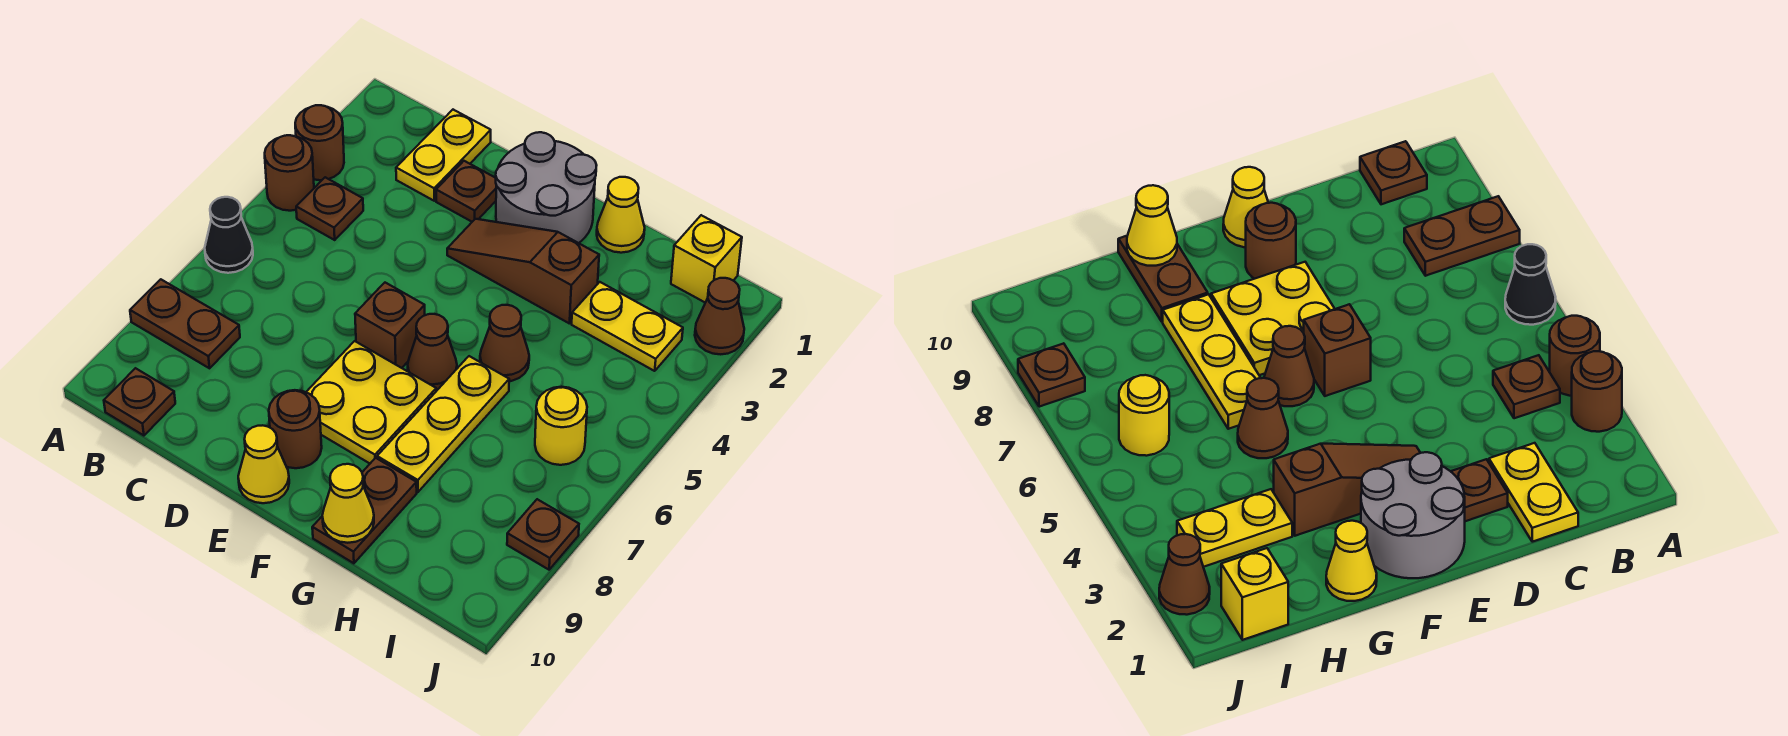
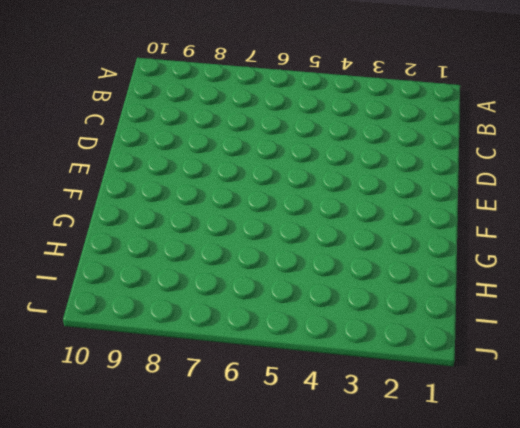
none -> brown 1x1 round brick [295,105,344,180]
none -> brown 1x1 round brick [265,135,314,211]
none -> black 1x1 cone [205,197,253,273]

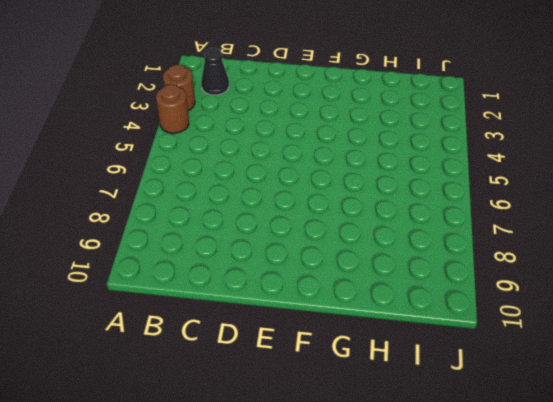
black 1x1 cone [201,48,229,95] -> black 1x1 cone moved to [205,197,253,273]
none -> brown 1x2 plate [130,279,240,368]
none -> brown 1x1 plate [296,177,363,240]
none -> brown 1x1 plate [104,368,175,436]

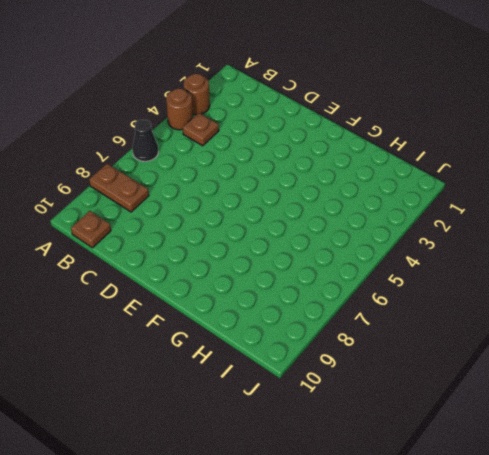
none -> yellow 1x2 plate [396,110,491,201]
none -> brown 1x1 plate [436,161,496,222]
none -> grey 2x2 round brick [496,132,597,243]

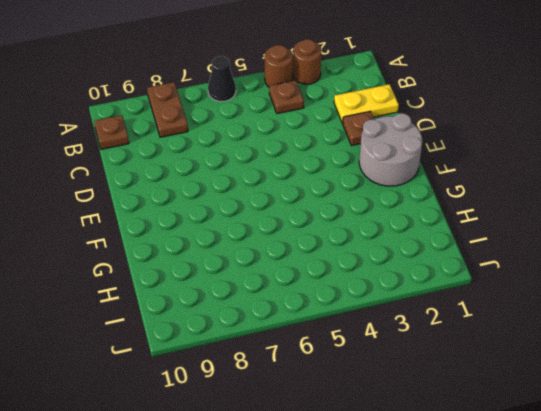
none -> brown 1x3 slope [447,219,599,324]
none -> brown 1x1 brick [355,283,425,368]
none -> yellow 2x2 plate [306,341,436,463]

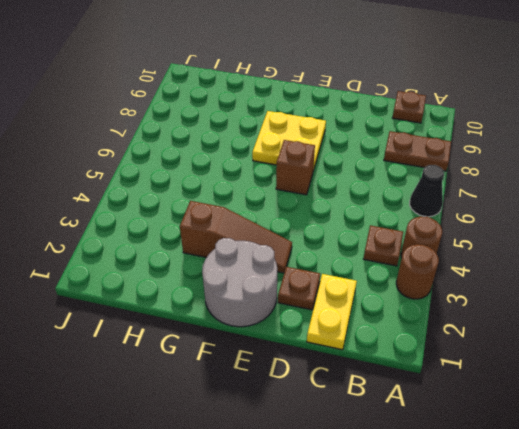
none -> brown 1x1 round brick [269,390,322,468]
none -> yellow 1x1 cone [238,425,289,503]
none -> brown 1x1 cone [408,314,457,390]

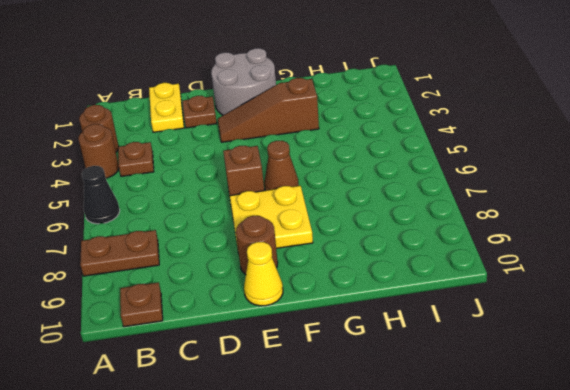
none -> yellow 1x1 cone [597,177,645,253]
none -> brown 1x1 cone [480,305,529,381]
none -> yellow 1x3 plate [377,356,509,492]

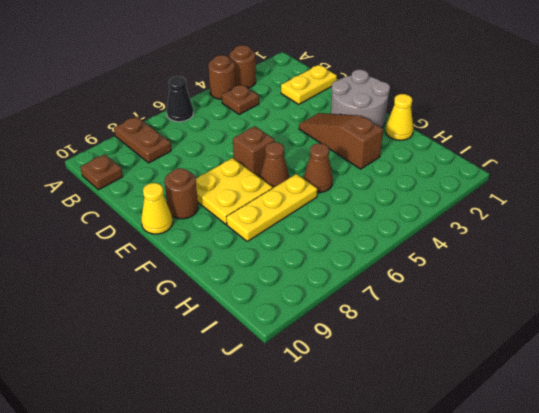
none -> brown 1x1 plate [436,161,496,222]
none -> brown 1x2 plate [312,458,417,563]
none -> yellow 1x2 plate [572,282,683,371]

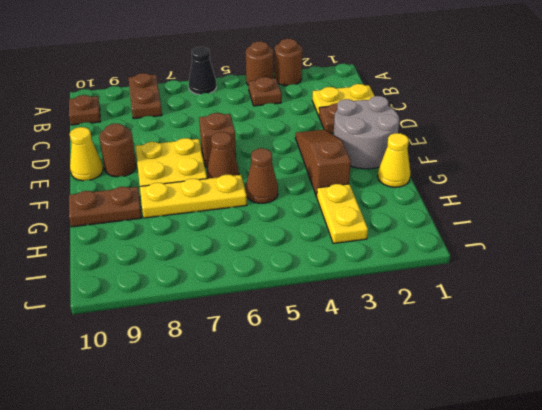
none -> yellow 1x1 brick [671,215,742,303]
none -> yellow 1x1 round brick [535,387,587,465]
none -> brown 1x1 cone [695,278,744,354]

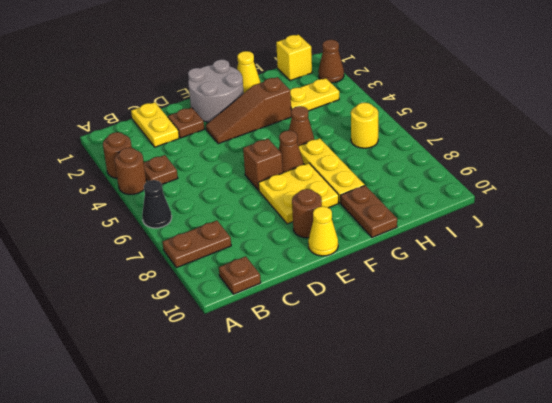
none -> brown 1x1 plate [507,499,579,570]
none -> yellow 1x1 cone [322,464,374,543]

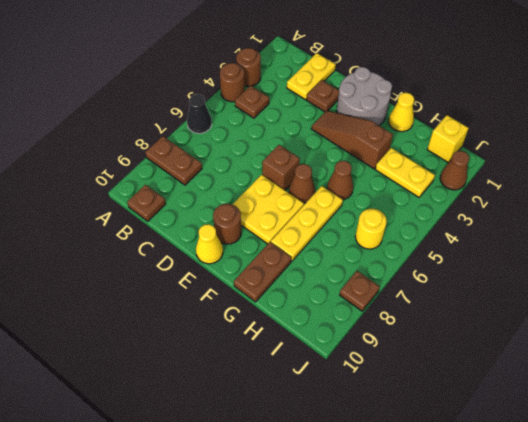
none -> yellow 1x1 cone [322,464,374,543]

